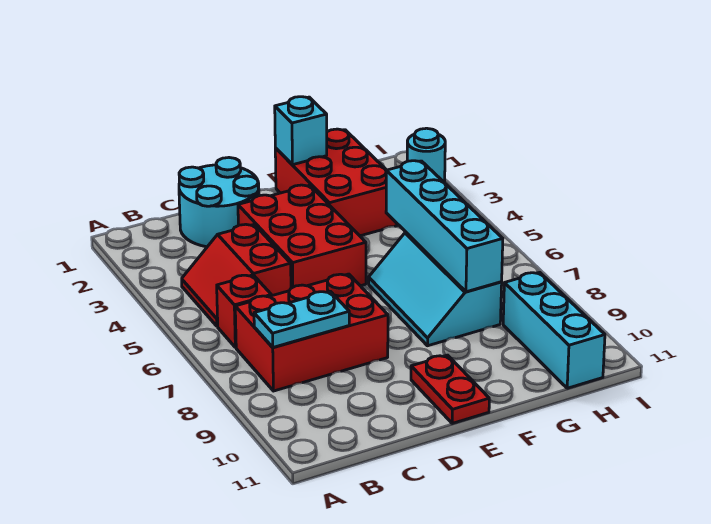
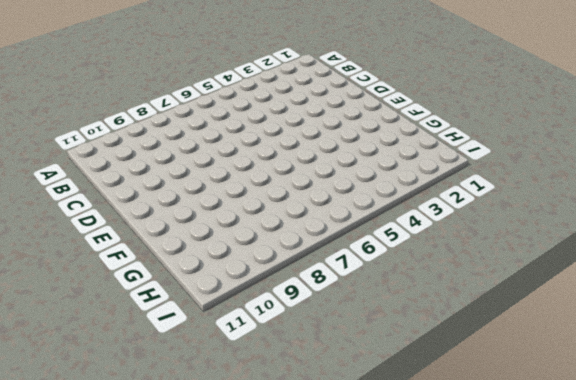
none -> red 2x2 slope [182,224,291,326]
none -> red 1x1 brick [217,275,271,348]
none -> red 2x3 brick [235,274,388,391]

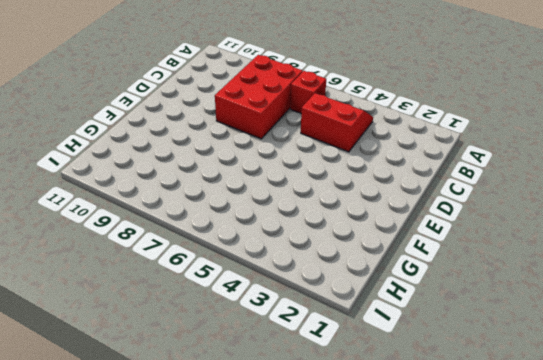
none -> cyan 2x2 round brick [179,158,259,247]
none -> red 2x3 brick [238,185,366,288]
none -> red 1x2 plate [411,355,489,423]

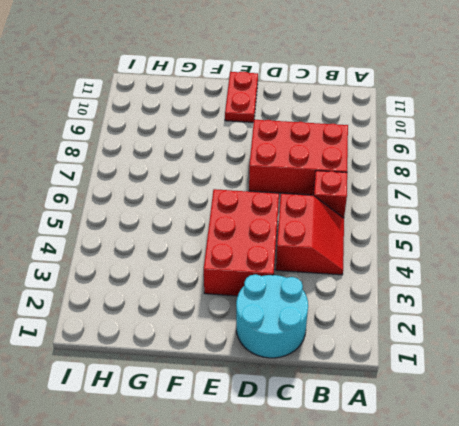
none -> red 2x3 brick [275,129,398,236]
none -> cyan 2x3 slope [369,233,502,346]
none -> cyan 1x3 brick [503,272,605,388]

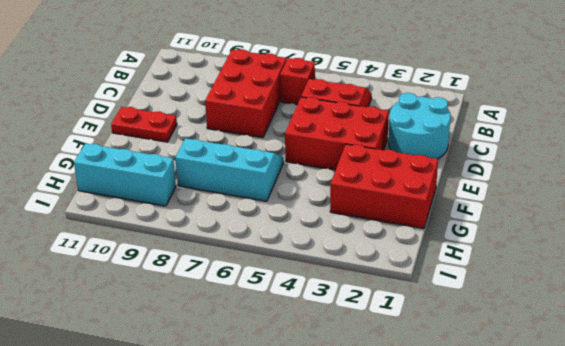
none -> cyan 1x1 round brick [407,128,445,183]
none -> cyan 1x2 plate [254,291,349,347]
none -> cyan 1x1 brick [275,97,327,165]

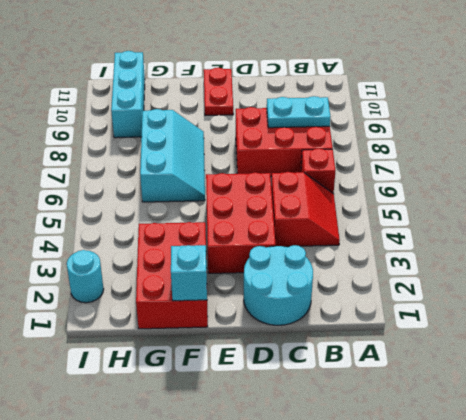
none -> cyan 1x4 brick [386,161,503,292]

